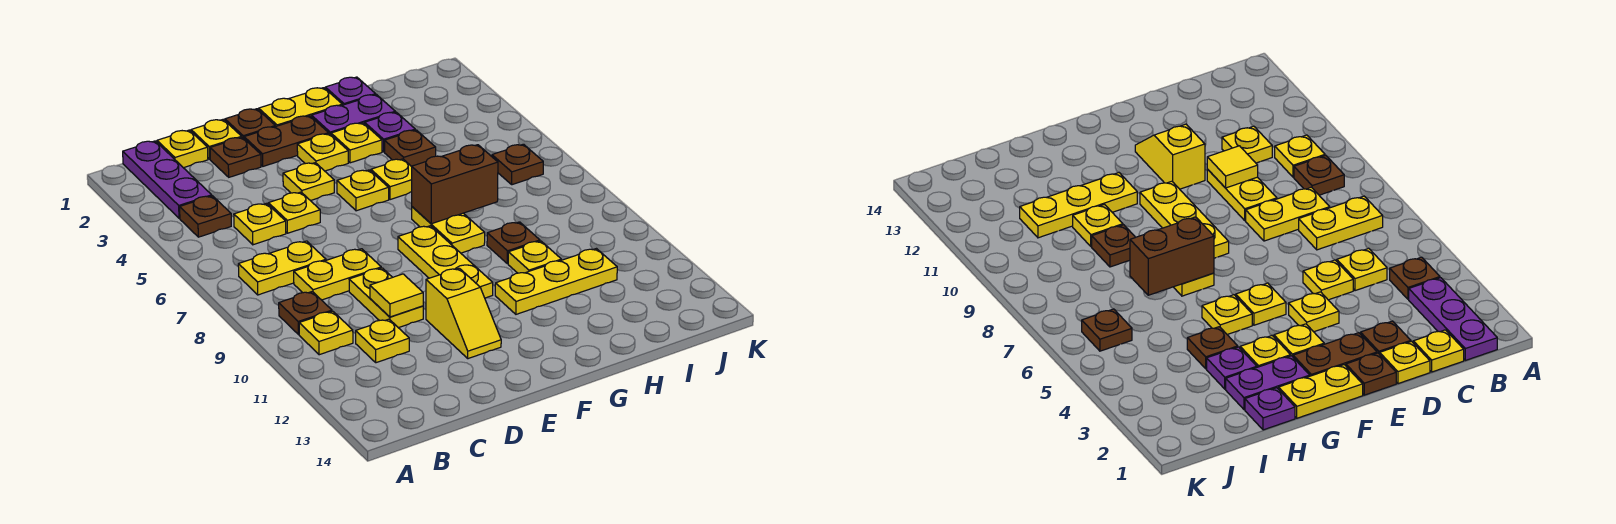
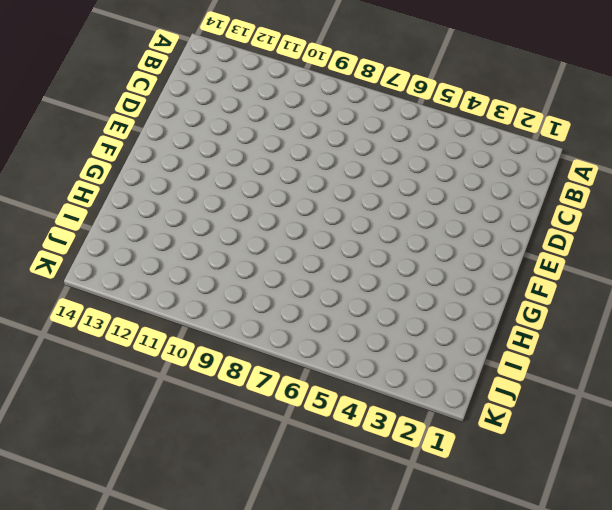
none -> purple 1x3 plate [123,141,212,218]
none -> brown 1x1 plate [180,196,231,237]
none -> yellow 1x2 plate [238,241,326,295]
none -> brown 1x1 plate [279,291,332,335]

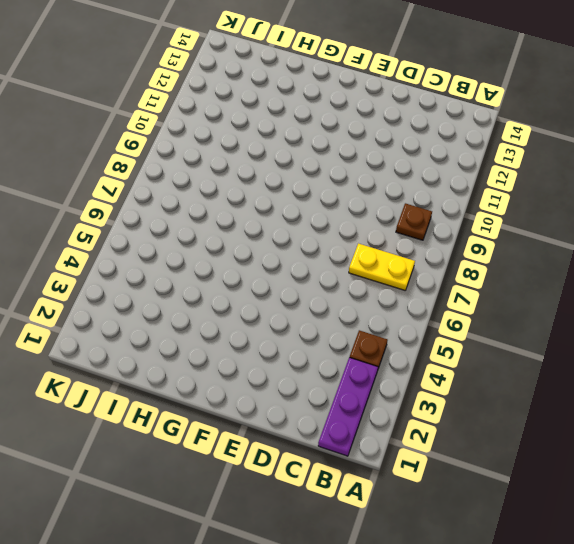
none -> yellow 1x1 plate [299,311,353,355]
none -> yellow 1x1 plate [157,130,208,168]
none -> yellow 1x1 plate [234,203,286,245]
none -> yellow 1x2 plate [294,249,381,300]

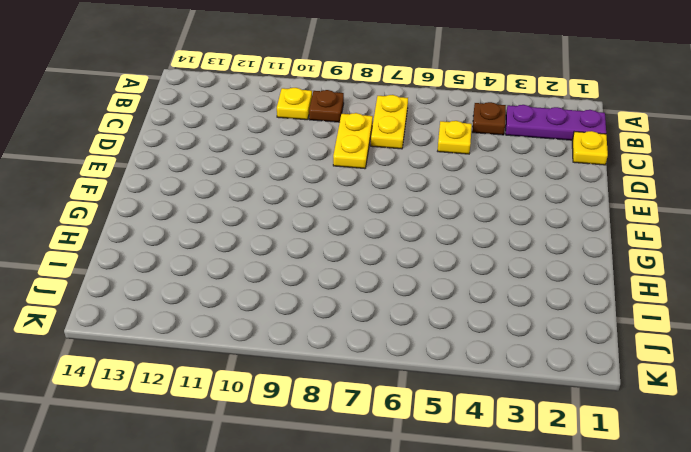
none -> yellow 1x1 plate [356,319,409,363]
none -> yellow 1x1 plate [191,119,242,159]
none -> brown 1x1 plate [210,137,261,177]
none -> yellow 1x1 plate [268,192,320,233]

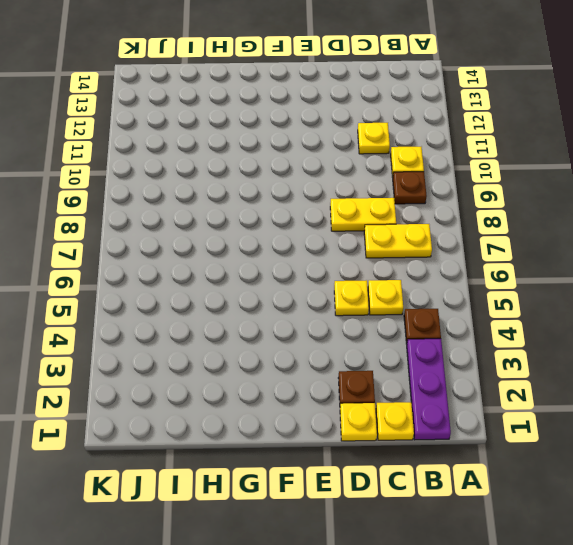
none -> yellow 1x2 plate [349,268,423,328]
none -> brown 1x1 plate [225,109,275,138]
none -> brown 1x2 plate [244,116,329,166]
none -> yellow 1x1 plate [283,163,334,201]

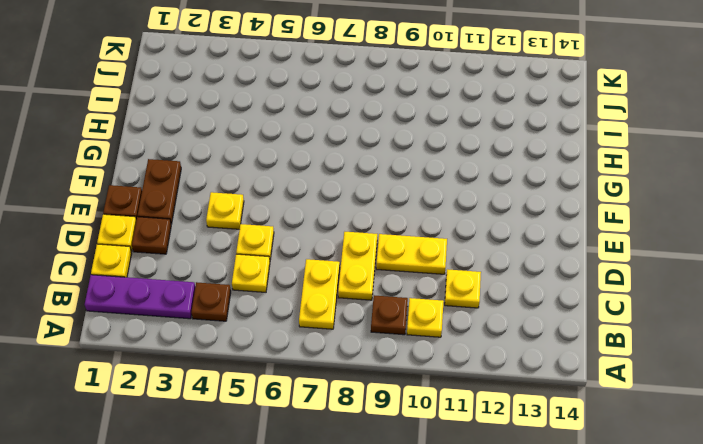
none -> yellow 1x2 slope [426,268,501,359]
none -> yellow 1x2 plate [259,88,342,127]
none -> yellow 1x1 plate [297,134,348,171]
none -> yellow 1x1 plate [337,170,389,211]

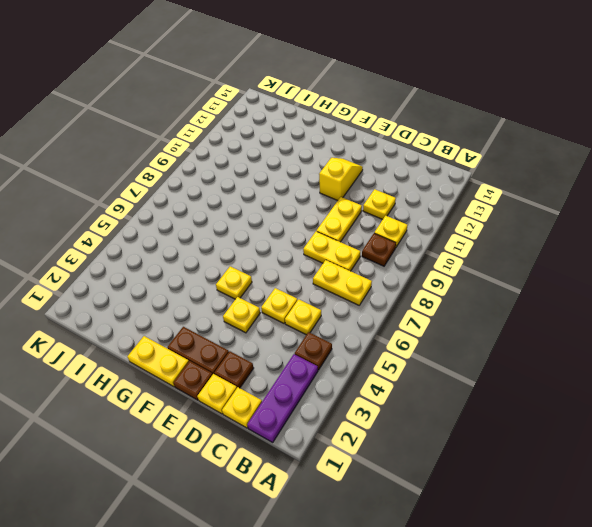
none -> yellow 1x1 plate [297,134,348,171]
none -> yellow 1x3 plate [398,226,493,298]
none -> purple 1x2 plate [312,95,395,134]
none -> yellow 1x1 plate [331,123,382,163]

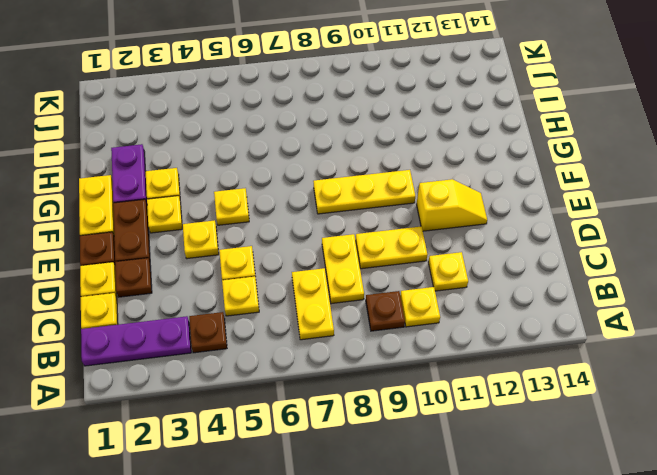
none -> yellow 1x1 plate [371,159,412,200]
none -> yellow 1x2 plate [412,207,485,253]
none -> yellow 1x3 plate [495,249,617,314]
none -> purple 1x1 plate [325,77,376,105]

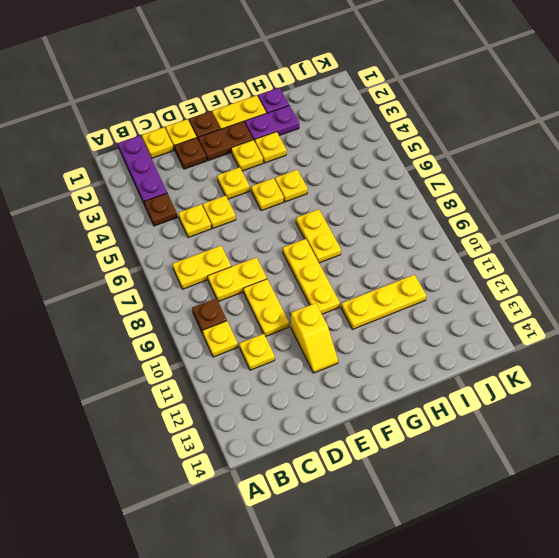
none -> purple 1x1 plate [365,112,415,152]
none -> brown 1x1 plate [385,130,436,166]
none -> brown 1x1 plate [487,222,540,264]
none -> yellow 1x1 plate [508,241,561,273]

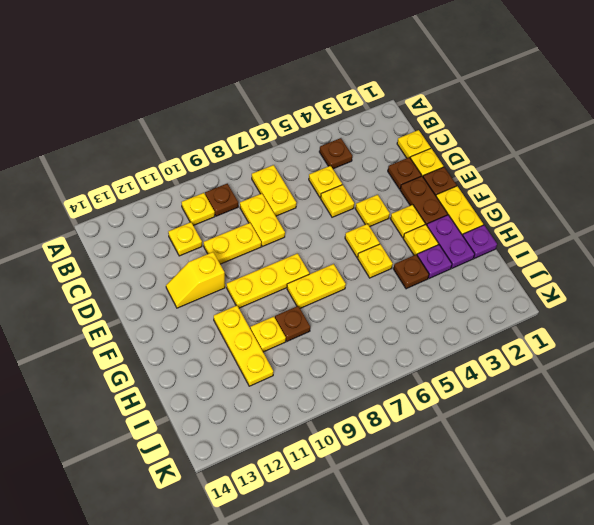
none -> purple 1x3 plate [123,141,212,218]
none -> brown 1x1 plate [492,144,543,185]
none -> yellow 1x1 tile [370,274,423,317]
none -> brown 1x2 brick [412,145,498,224]

